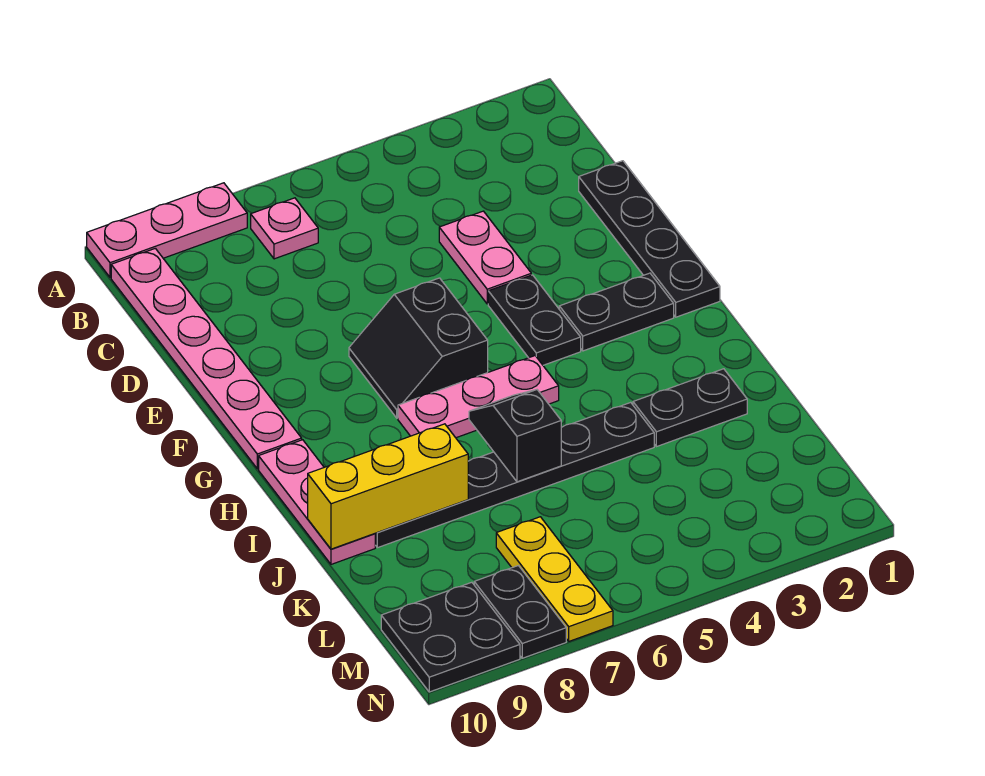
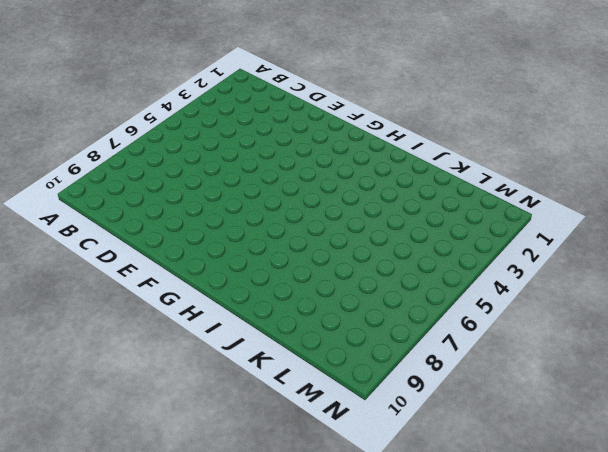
none -> pink 1x3 plate [87,183,247,277]
none -> pink 1x1 plate [251,198,318,259]
none -> pink 1x6 plate [111,248,302,469]

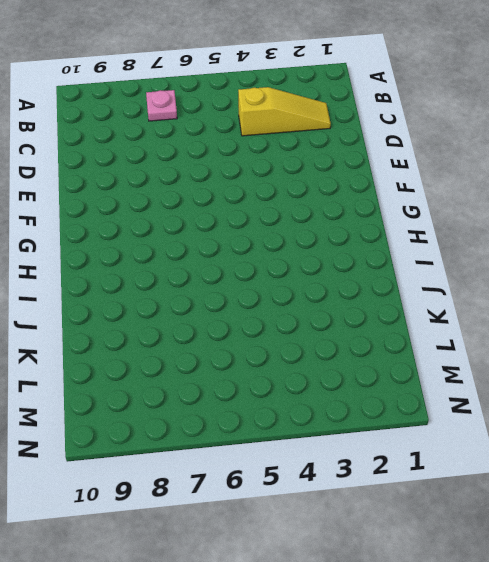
yellow 1x3 slope [238,87,331,136] -> none
none -> pink 1x3 plate [87,183,247,277]
none -> pink 1x6 plate [111,248,302,469]
none -> black 1x4 plate [579,161,720,317]

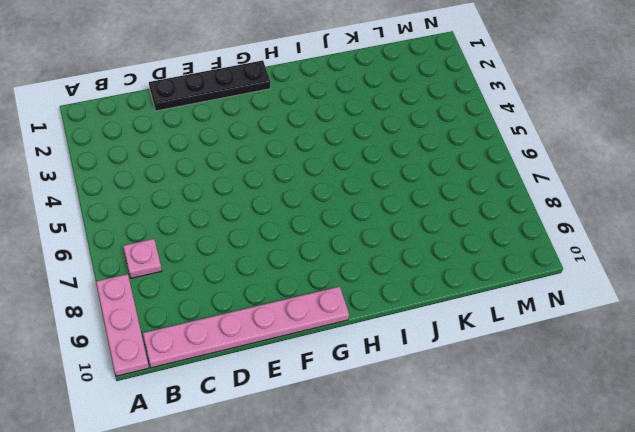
none -> pink 1x2 plate [439,211,531,304]
none -> black 1x2 plate [488,275,581,365]
none -> black 2x2 slope [349,278,488,418]

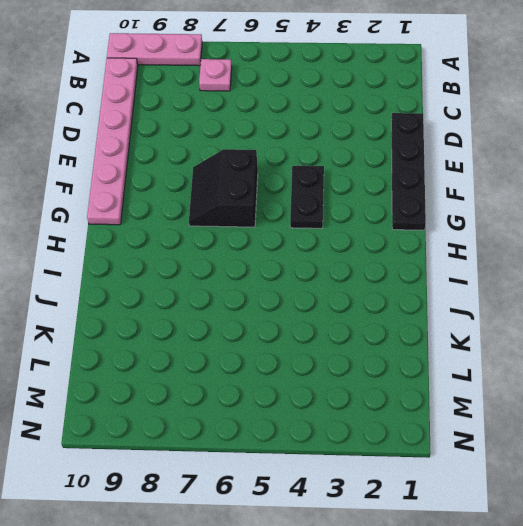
none -> pink 1x2 plate [439,211,531,304]
none -> black 1x2 plate [559,273,674,351]
none -> pink 1x3 plate [398,356,559,438]

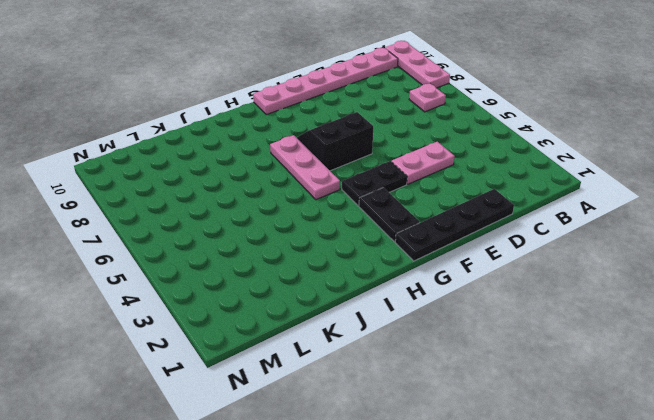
none -> pink 1x3 plate [259,440,375,564]
none -> black 1x2 plate [633,369,747,447]
none -> black 1x6 plate [375,402,654,548]

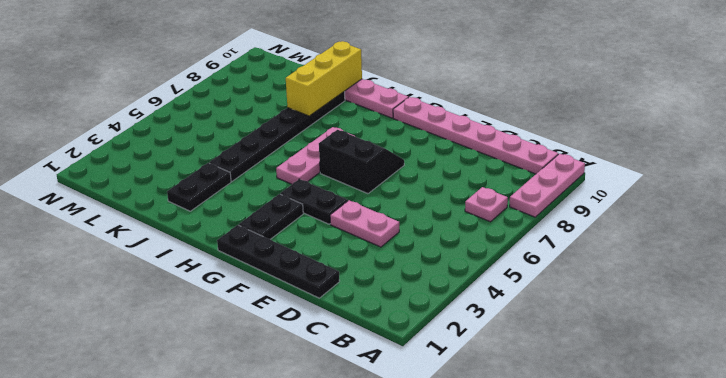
none -> yellow 1x3 plate [496,517,613,641]
none -> black 1x2 plate [474,566,566,658]
none -> black 2x2 plate [381,582,520,692]

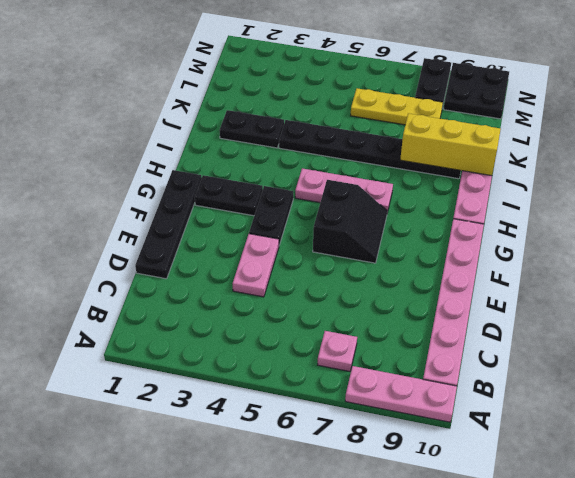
yellow 1x3 plate [351,88,443,125] -> yellow 1x3 plate turned to [496,517,613,641]
none -> black 1x2 slope [469,390,561,482]

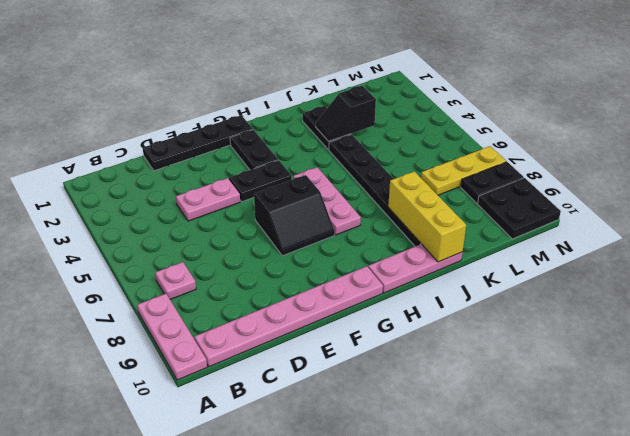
black 1x2 slope [316,86,376,141] -> black 1x2 slope moved to [469,390,561,482]

